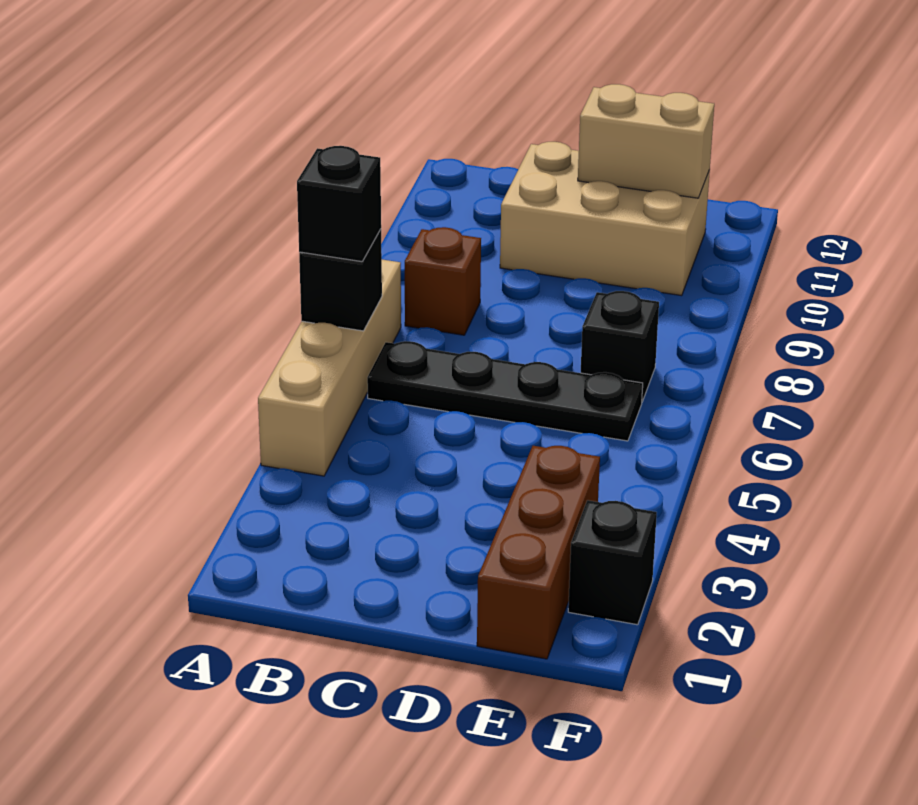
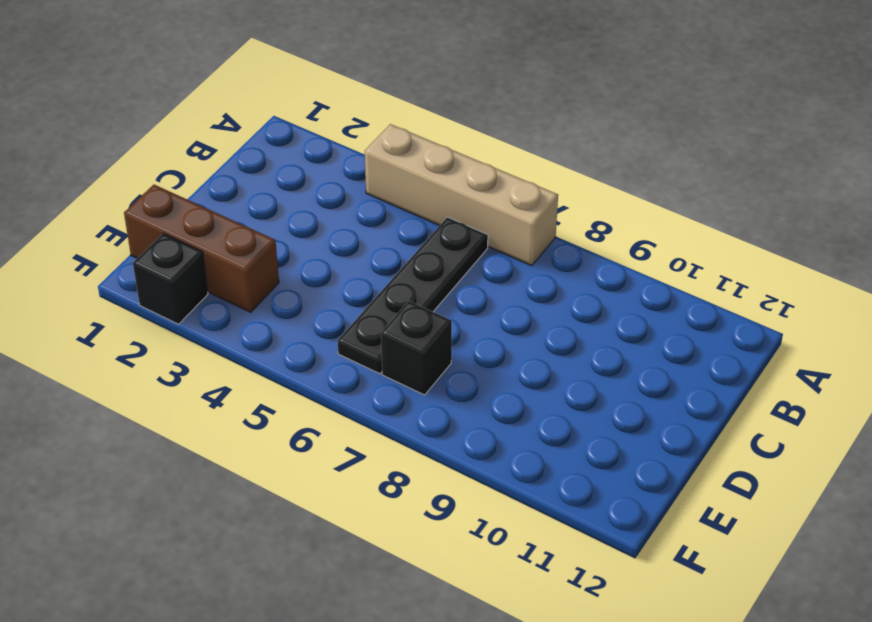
none -> brown 1x1 brick [405,227,481,335]
none -> tan 2x3 brick [500,142,710,296]

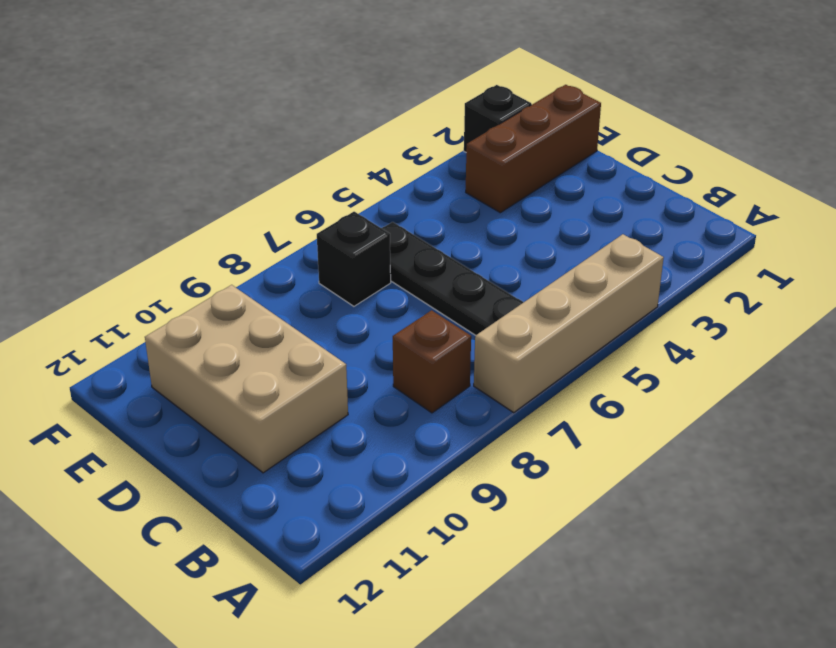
none -> black 1x1 brick [299,229,382,331]
none -> tan 1x2 brick [578,84,714,198]

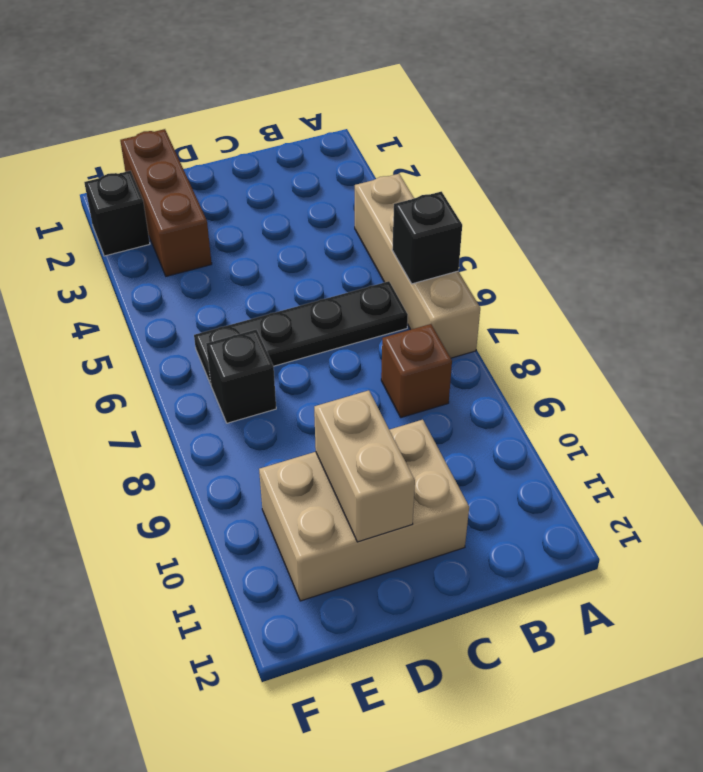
tan 1x2 brick [314,390,415,542] -> tan 1x2 brick turned to [578,84,714,198]
none -> black 1x1 brick [297,146,381,262]

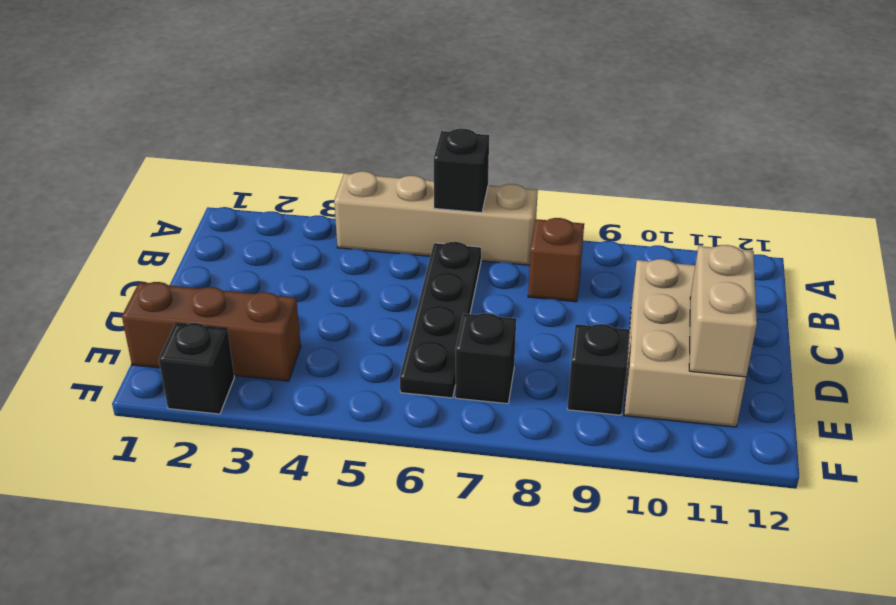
black 1x1 brick [567,324,630,415] -> black 1x1 brick moved to [297,146,381,262]

